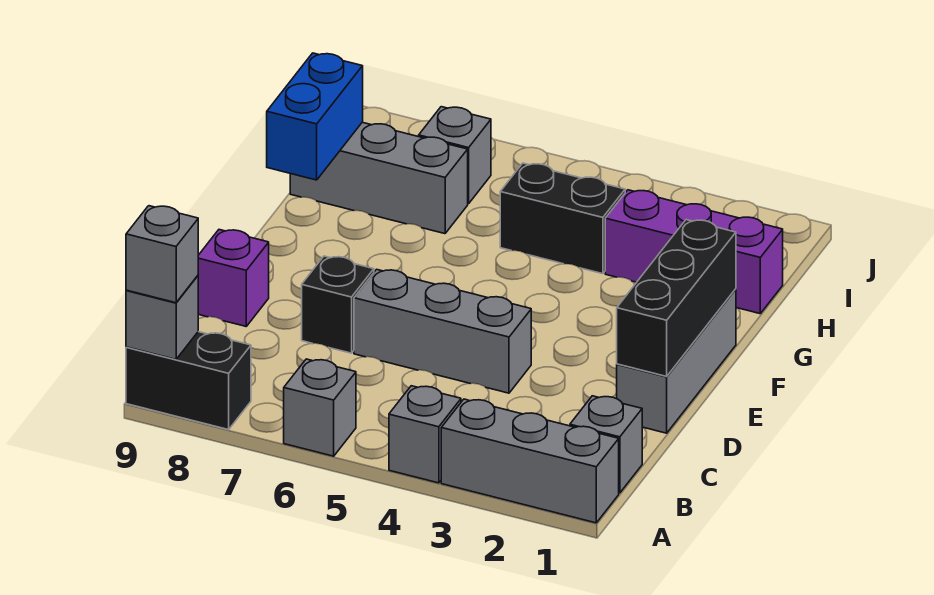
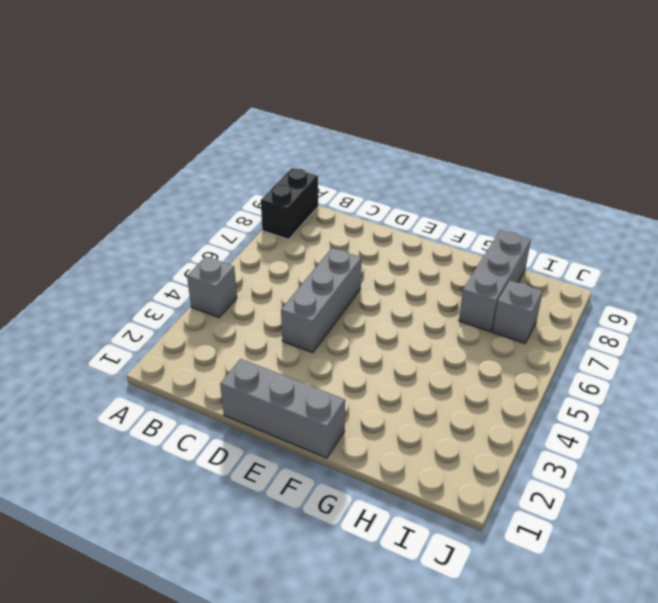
none -> grey 1x3 brick [441,399,619,523]
none -> grey 1x1 brick [284,359,356,456]
none -> grey 1x1 brick [570,396,642,493]

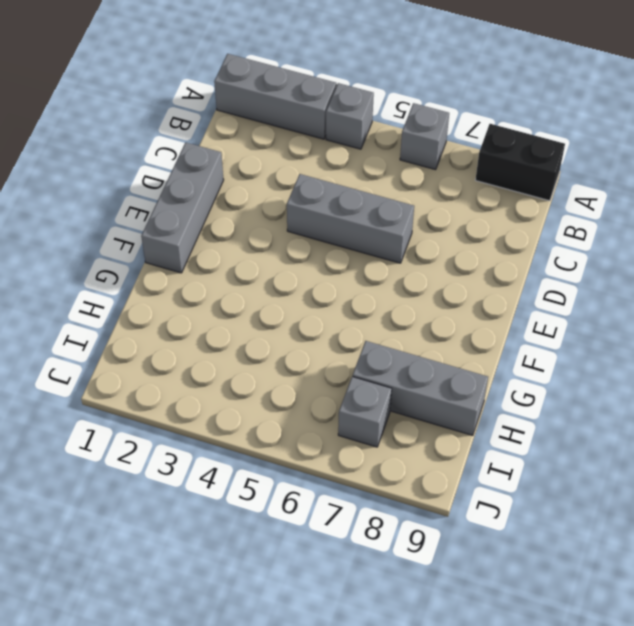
none -> grey 1x1 brick [570,396,642,493]
none -> black 1x1 brick [302,256,374,353]
none -> purple 1x1 brick [198,230,269,326]

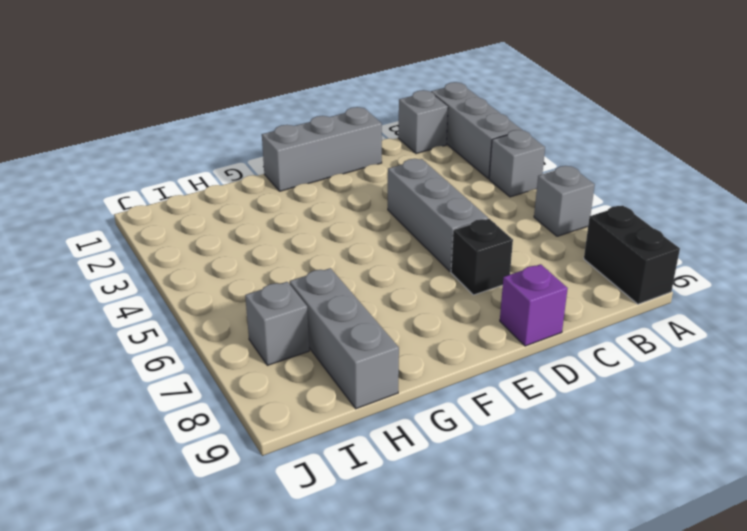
none -> purple 1x3 brick [605,190,783,314]
none -> black 1x2 brick [500,163,625,274]
none -> grey 1x1 brick [126,276,198,359]

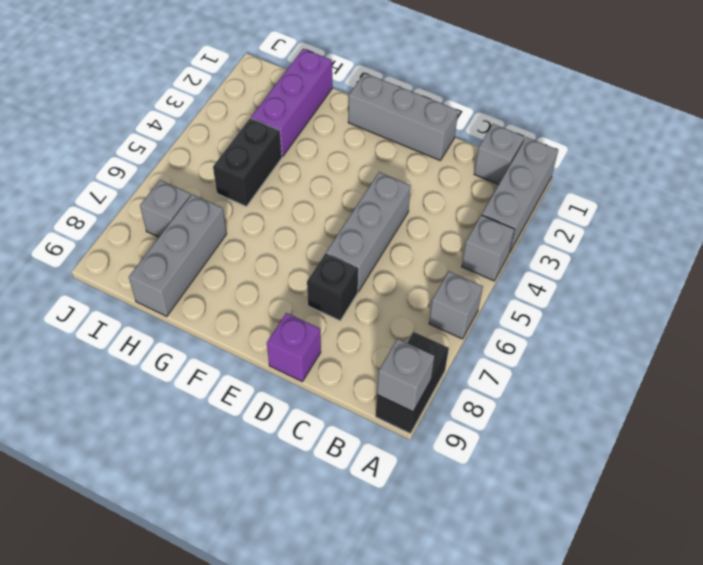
none -> black 1x3 brick [617,220,736,376]
none -> blue 1x2 brick [267,53,363,180]
none -> grey 1x1 brick [126,206,198,303]

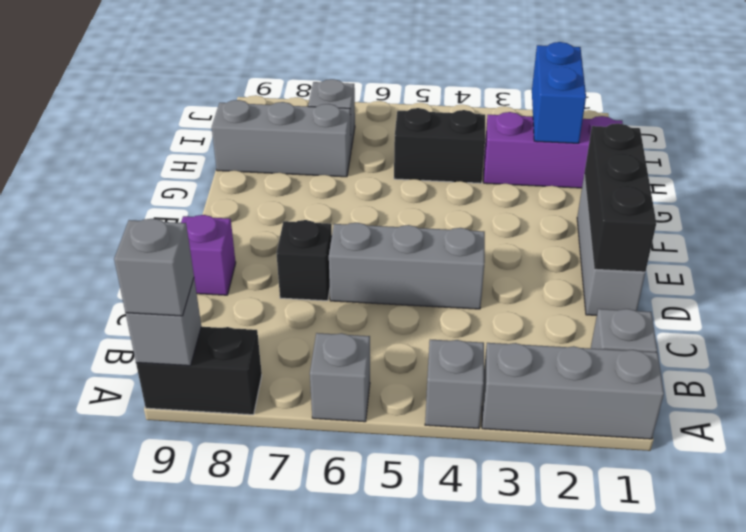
blue 1x2 brick [532,42,586,143] -> blue 1x2 brick moved to [267,53,363,180]

